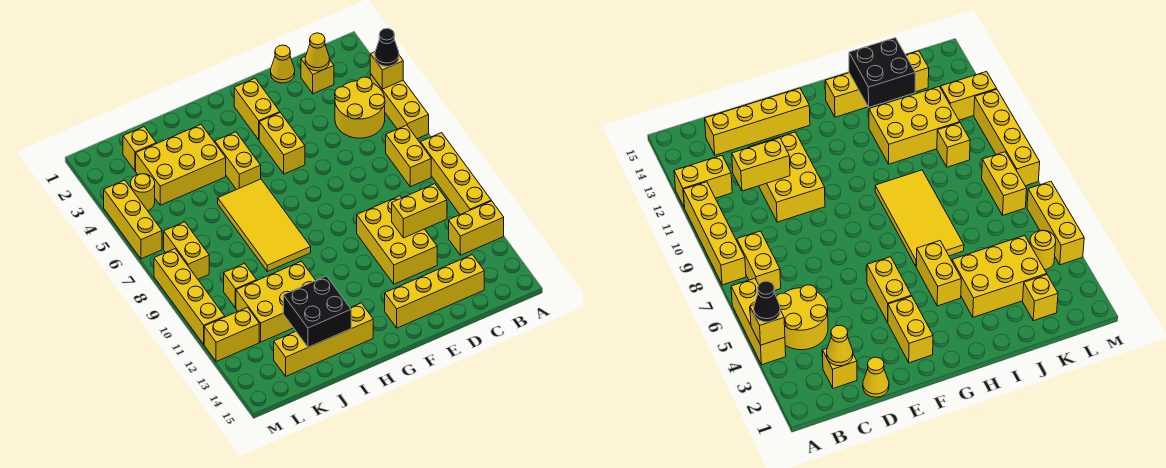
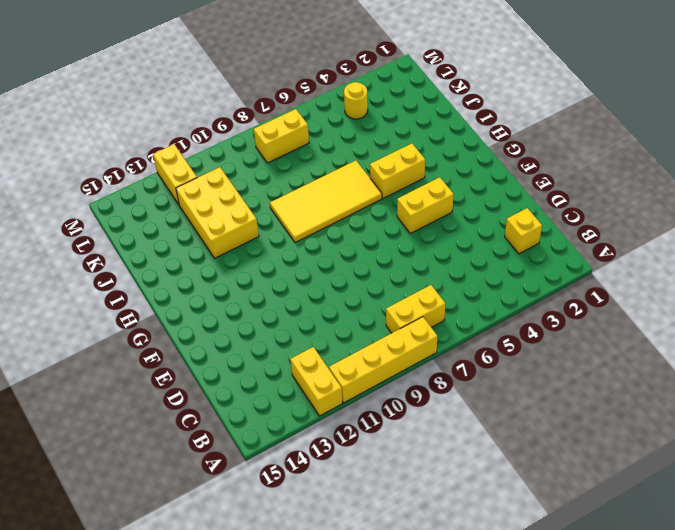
none -> yellow 1x3 brick [370,74,429,139]
none -> yellow 2x2 round brick [335,77,385,138]
none -> yellow 1x4 brick [385,255,484,328]

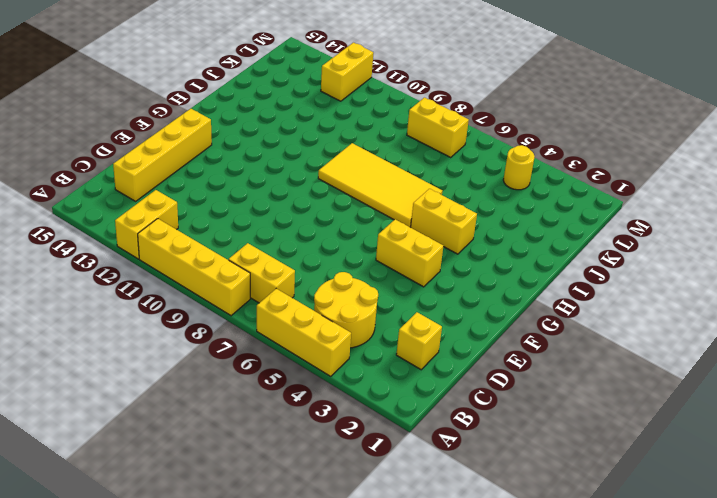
none -> yellow 1x1 cone [271,45,295,83]
none -> yellow 2x3 brick [357,196,437,284]
none -> yellow 1x2 brick [234,78,280,140]

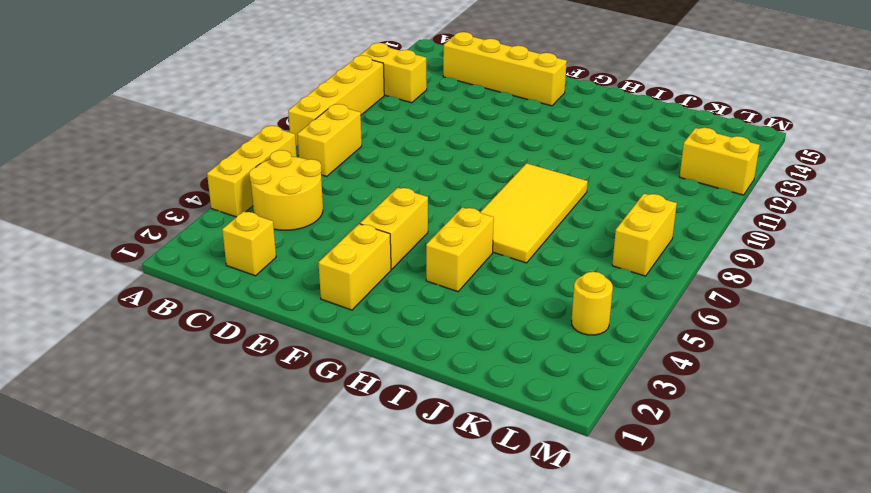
none -> yellow 1x1 cone [271,45,295,83]
none -> yellow 2x3 brick [357,196,437,284]
none -> yellow 1x4 brick [274,303,373,376]

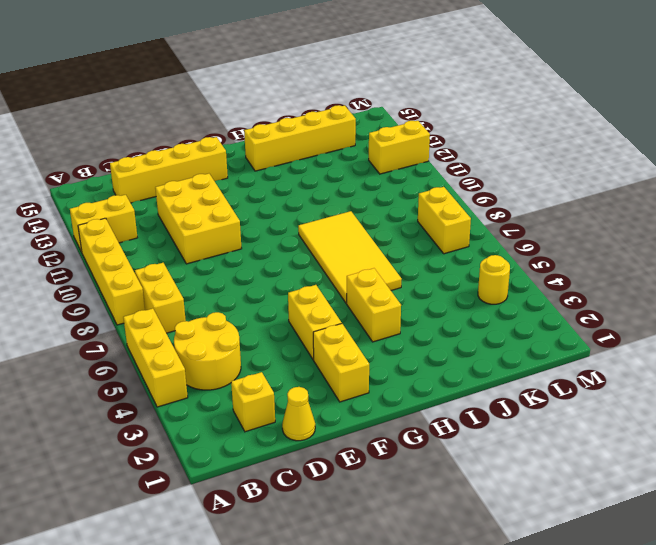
none -> yellow 2x3 brick [136,125,226,205]
none -> yellow 2x3 brick [236,261,316,342]
none -> yellow 1x1 brick [123,127,156,171]

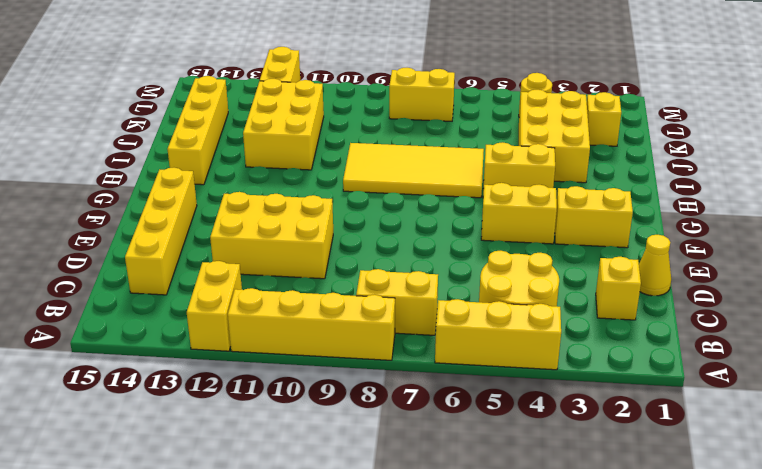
none -> yellow 1x1 brick [224,264,257,308]
none -> yellow 1x3 brick [104,180,162,259]
none -> yellow 1x4 brick [154,249,225,344]

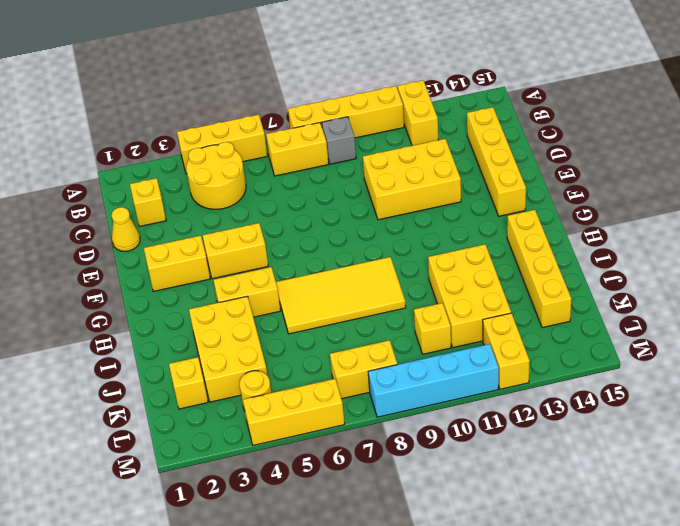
grey 1x1 brick [322,117,356,164] -> none
cyan 1x4 brick [368,344,499,417] -> yellow 1x4 brick [154,249,225,344]
none -> yellow 1x1 brick [370,52,403,89]
none -> yellow 1x1 cone [305,33,329,71]
none -> yellow 1x2 brick [392,184,447,238]

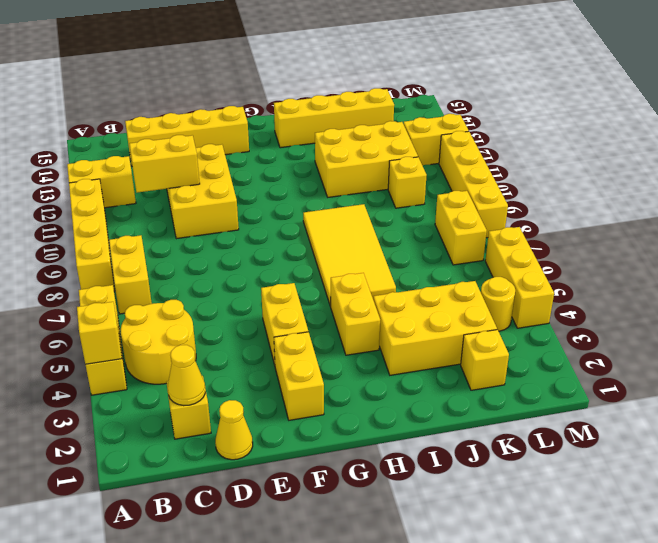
none -> black 2x2 brick [283,276,351,347]
none -> black 1x1 cone [375,28,399,66]

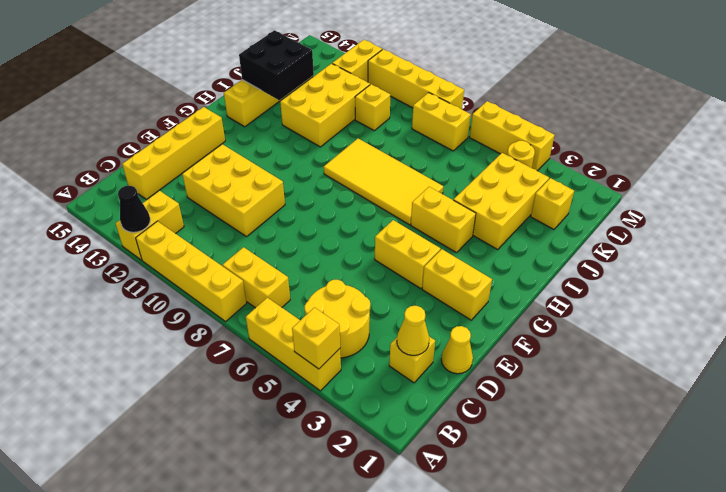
black 1x1 cone [118,186,150,232] -> black 1x1 cone moved to [375,28,399,66]
none -> yellow 1x2 brick [392,184,447,238]

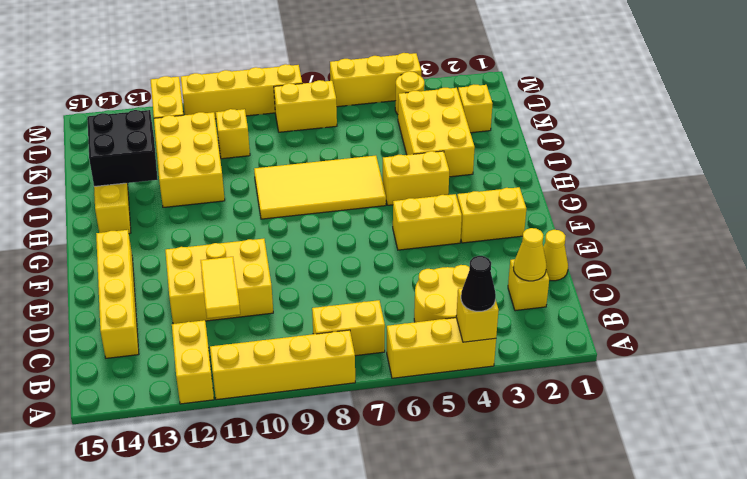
yellow 1x2 tile [201,257,240,318] -> yellow 1x2 brick [392,184,447,238]

